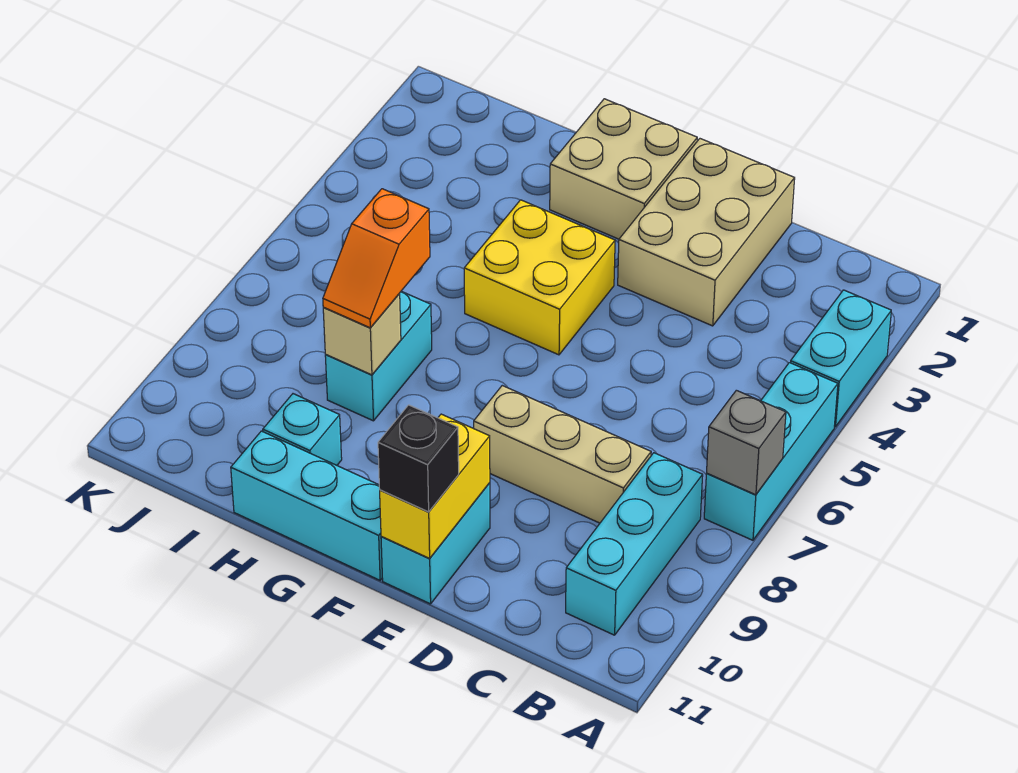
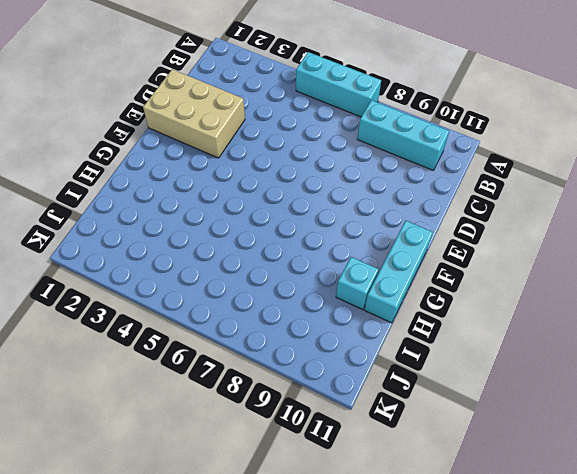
none -> cyan 1x2 brick [790,290,891,427]
none -> tan 1x3 brick [474,386,651,523]
none -> cyan 1x2 brick [381,483,490,604]

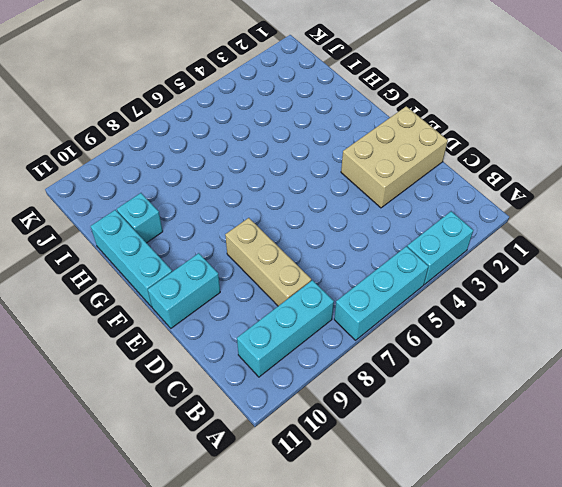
none -> tan 2x2 brick [550,99,697,239]
none -> yellow 2x2 brick [464,200,615,355]
none -> cyan 1x2 brick [325,291,432,421]

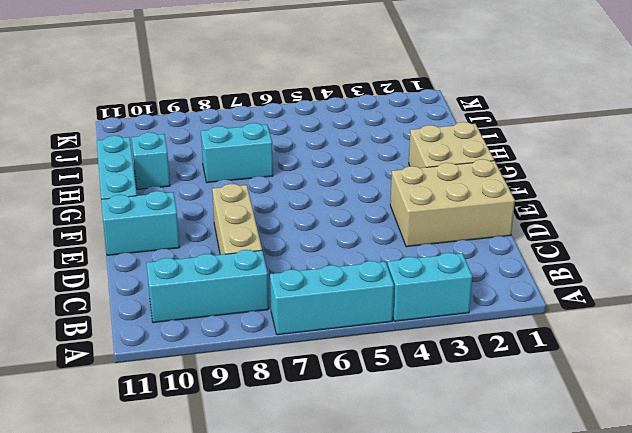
none -> yellow 2x2 brick [464,200,615,355]
none -> grey 1x1 brick [707,390,786,495]
none -> yellow 1x2 brick [380,414,490,558]

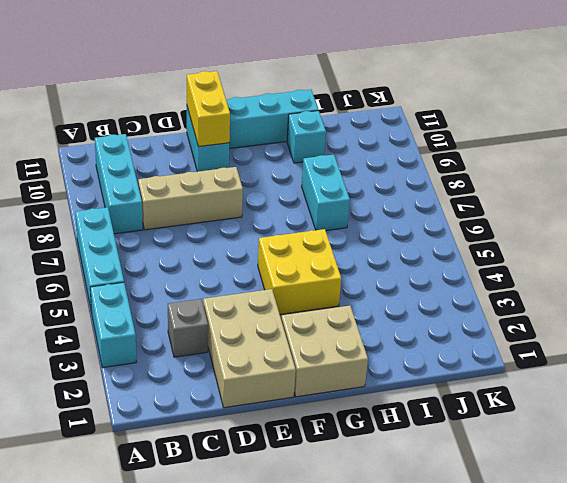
grey 1x1 brick [168,299,208,357] -> grey 1x1 brick moved to [707,390,786,495]
none -> tan 1x1 brick [323,294,401,375]
none -> black 1x1 brick [378,405,459,512]
none -> orange 1x2 slope [323,189,430,328]

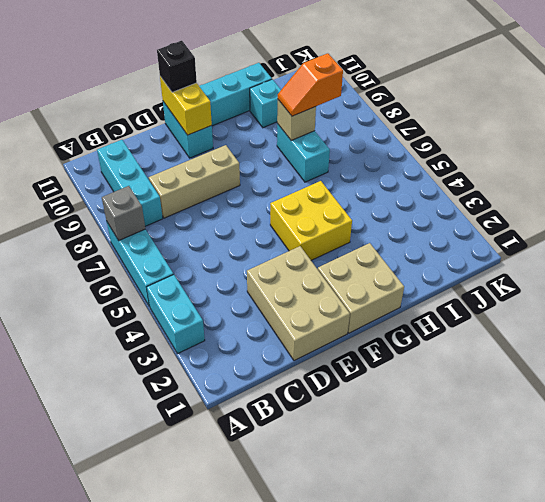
orange 1x2 slope [278,53,343,116] -> orange 1x2 slope turned to [323,189,430,328]

